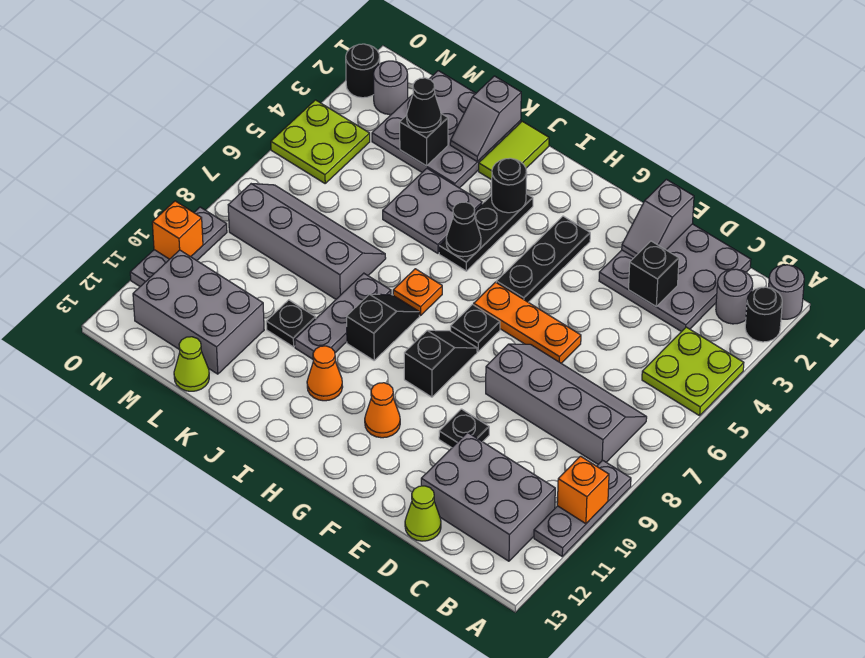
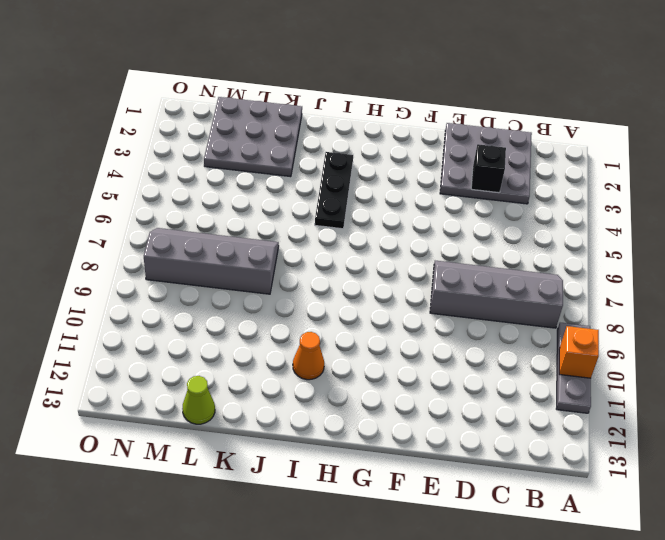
none -> grey 1x1 round brick [769,265,804,319]
none -> black 1x1 round brick [745,287,782,342]
none -> lime 2x2 plate [642,327,744,416]
none -> grey 1x1 round brick [716,269,753,324]

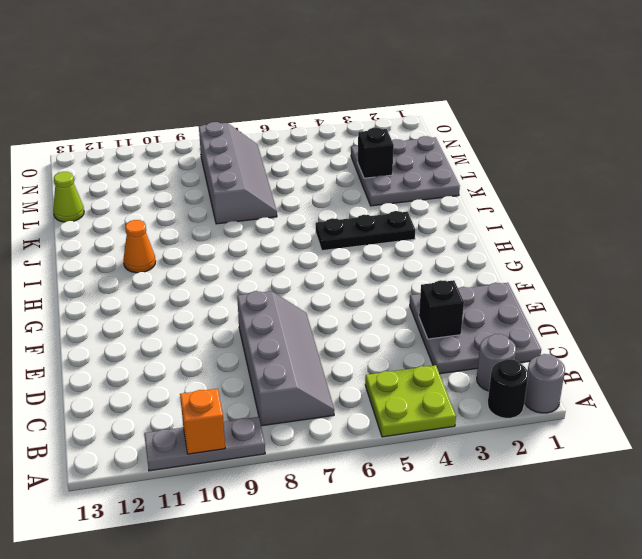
none -> grey 2x3 brick [421,432,555,561]
none -> lime 1x1 cone [405,486,441,541]
none -> orange 1x3 plate [474,282,581,363]
none -> black 1x1 plate [439,409,489,448]

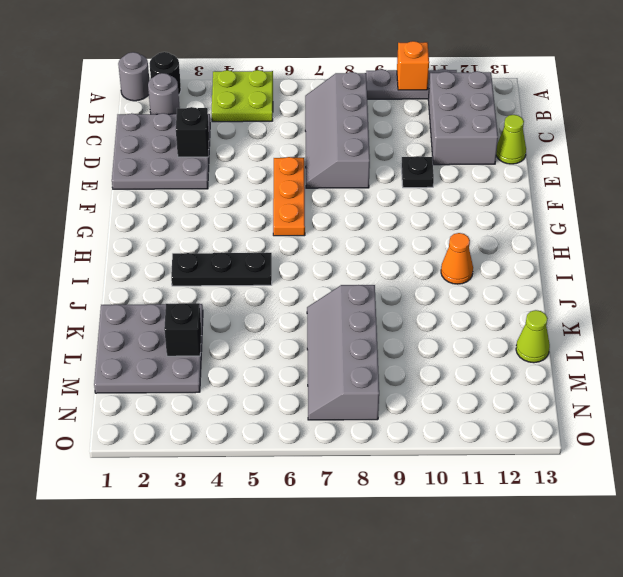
none -> black 1x3 plate [496,216,590,302]
none -> black 1x1 plate [451,305,500,352]
none -> black 1x2 slope [404,330,477,397]
none -> orange 1x1 cone [365,383,400,438]

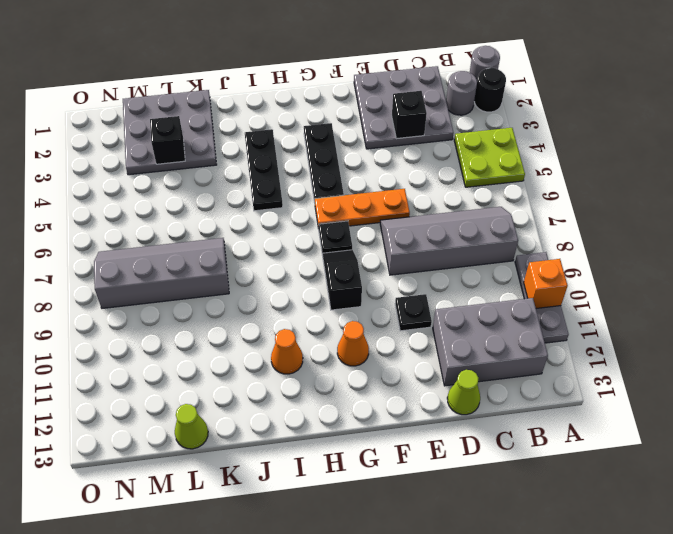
none -> orange 1x1 plate [393,269,442,316]
none -> black 1x2 slope [346,294,419,360]
none -> lime 1x2 tile [479,121,549,180]
none -> grey 2x2 plate [383,169,482,253]

